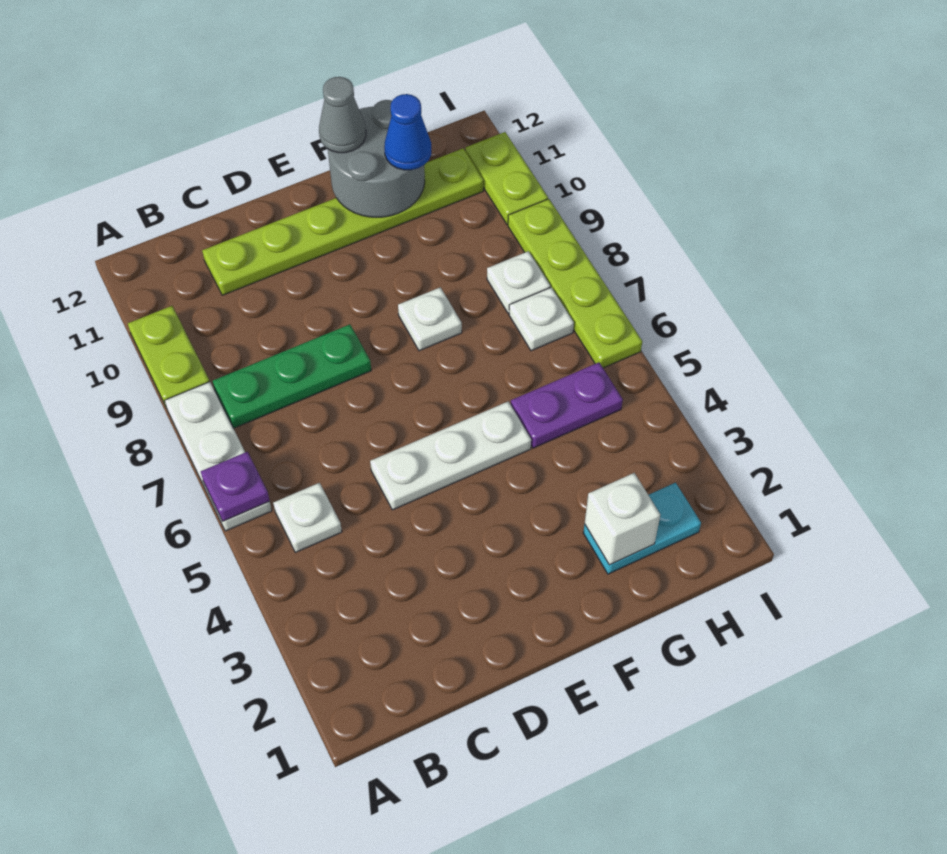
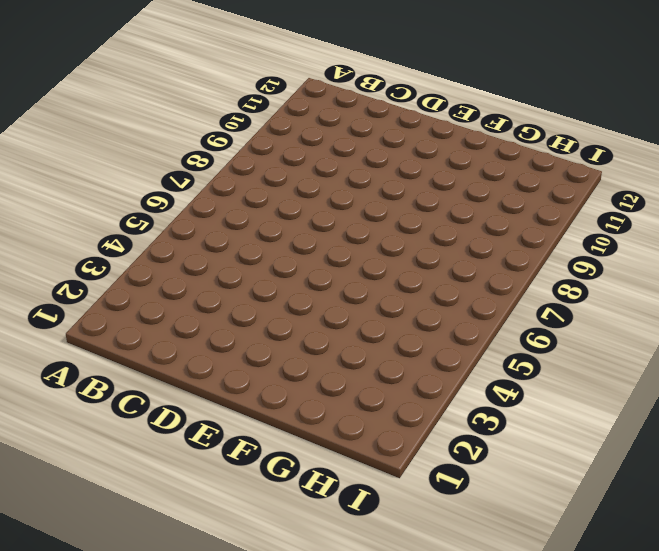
none -> white 1x3 plate [165,382,272,531]
none -> lime 1x2 plate [128,306,210,408]
none -> white 1x1 plate [273,483,342,552]

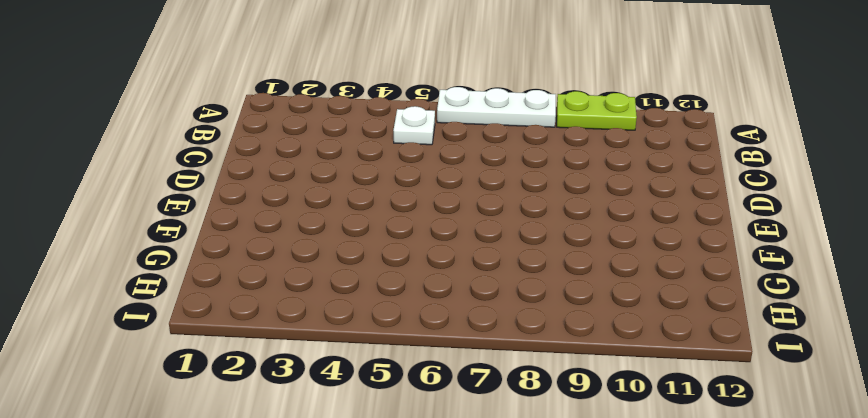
none -> green 1x3 plate [213,324,371,428]
none -> lime 1x6 plate [202,149,483,295]
none -> white 1x3 plate [370,401,531,510]

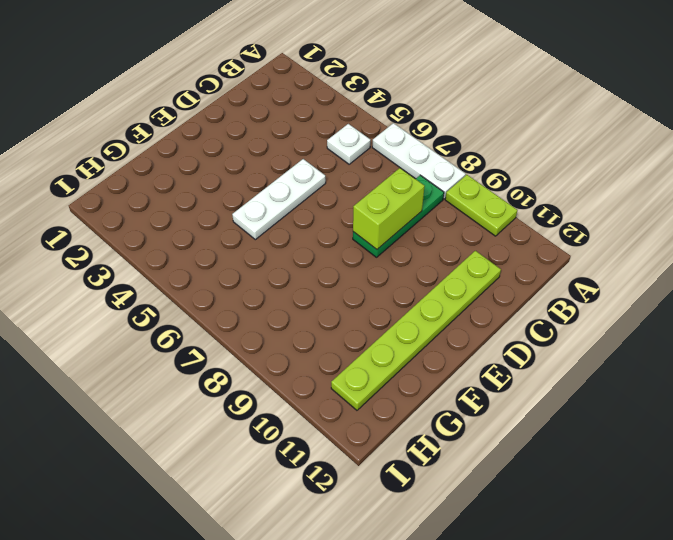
lime 1x2 brick [353,168,425,249] -> none
none -> white 1x1 plate [398,287,462,351]
none -> cyan 1x2 plate [583,483,701,574]
none -> purple 1x2 plate [511,362,623,448]

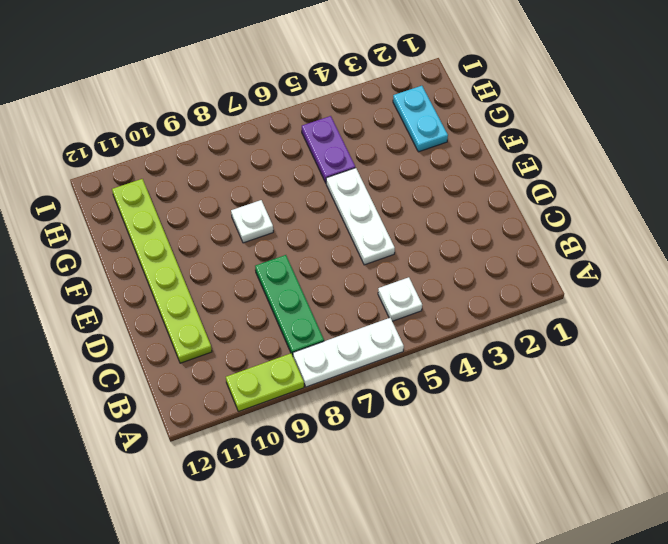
none -> white 1x1 plate [509,287,574,351]
none -> white 1x1 plate [487,251,550,314]
none -> lime 1x4 plate [508,199,642,368]

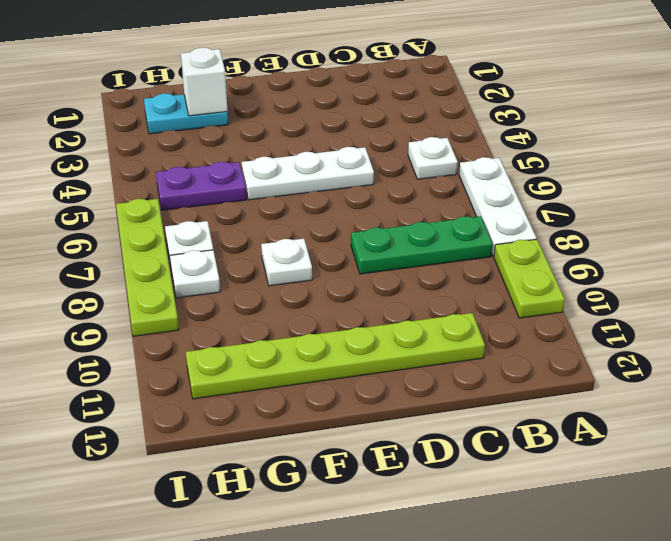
none -> lime 1x2 plate [465,132,548,225]
none -> purple 1x1 plate [201,452,270,521]
none -> grey 2x2 round brick [328,100,425,217]

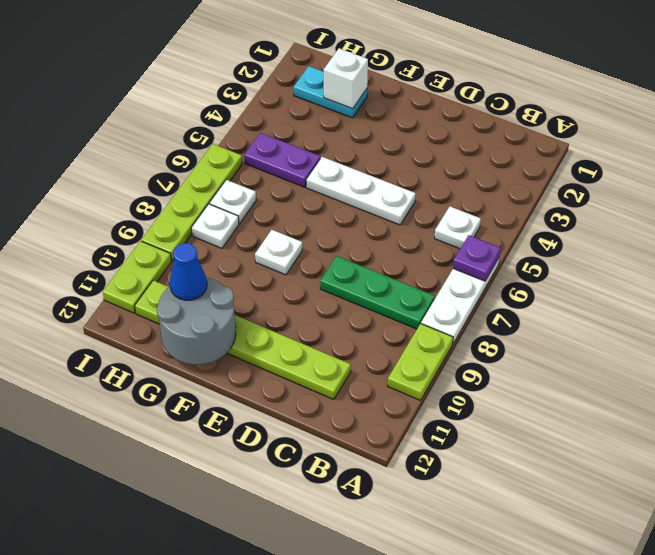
none -> grey 1x1 cone [319,77,366,153]

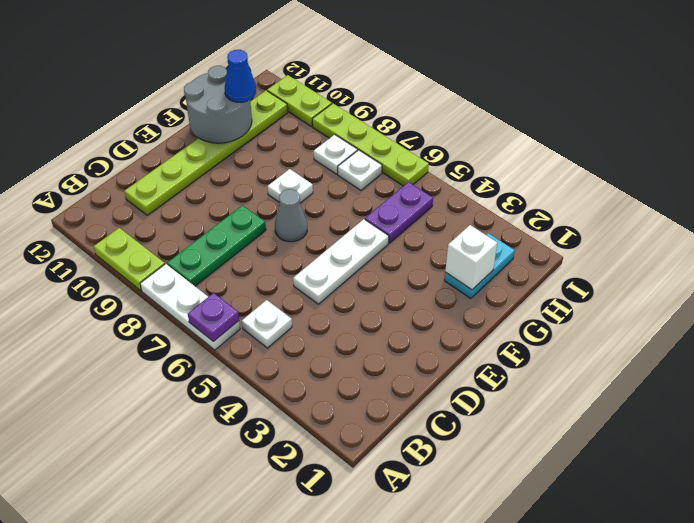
grey 1x1 cone [275,189,307,242] -> grey 1x1 cone moved to [319,77,366,153]

